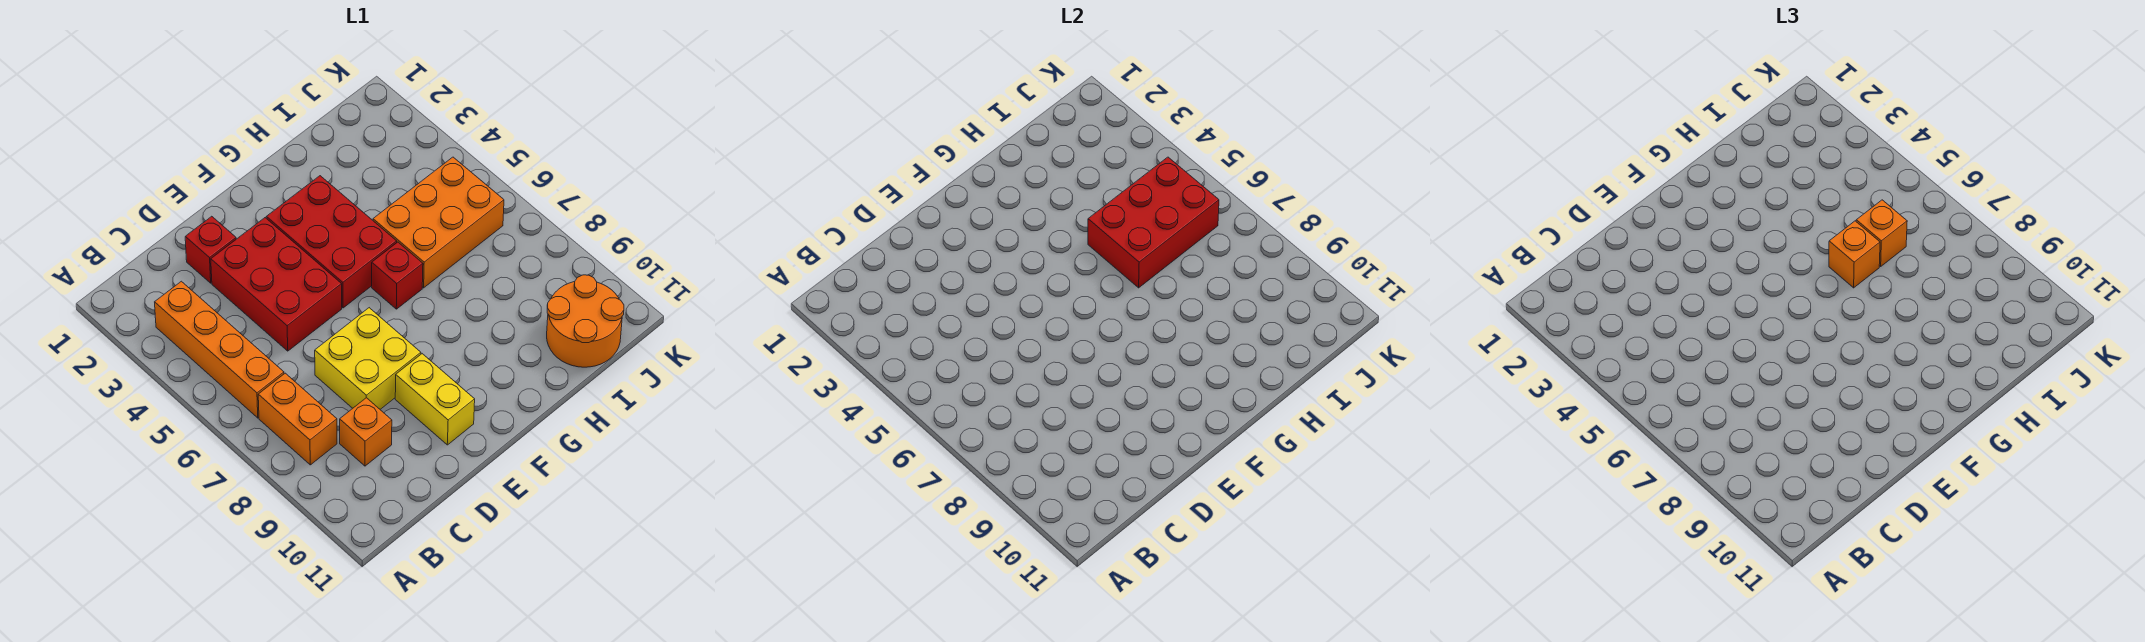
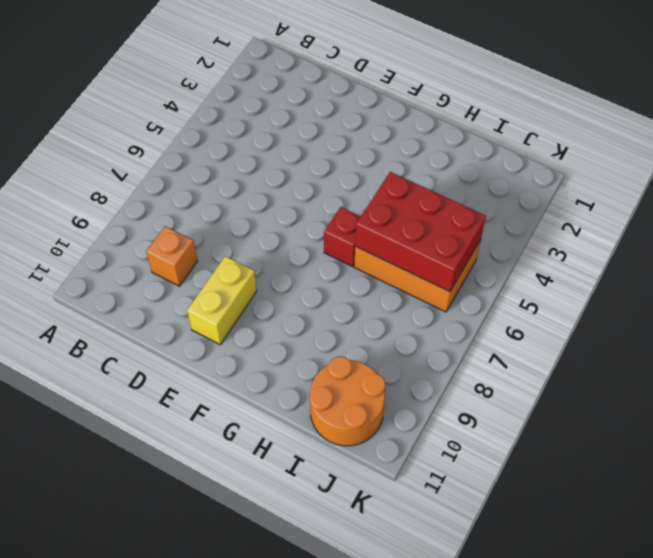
none -> orange 1x4 brick [155,281,284,418]
none -> orange 1x2 brick [258,373,337,465]
none -> red 1x1 brick [185,216,236,283]

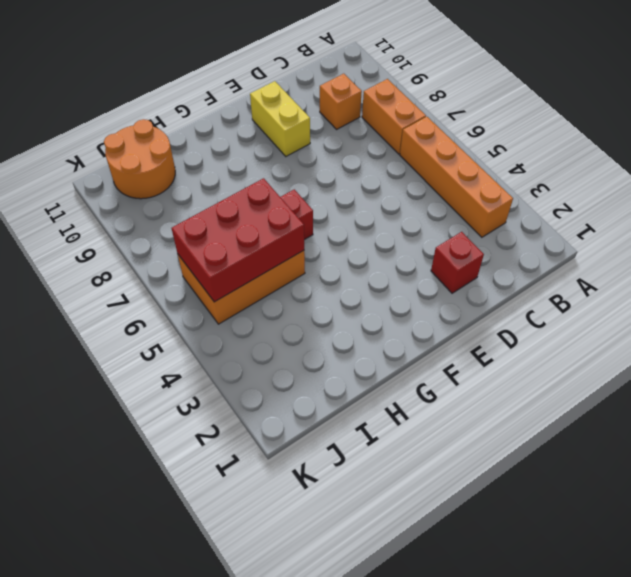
none -> red 2x3 brick [211,218,342,351]
none -> yellow 2x2 brick [315,308,421,409]
none -> red 2x3 brick [266,176,397,308]

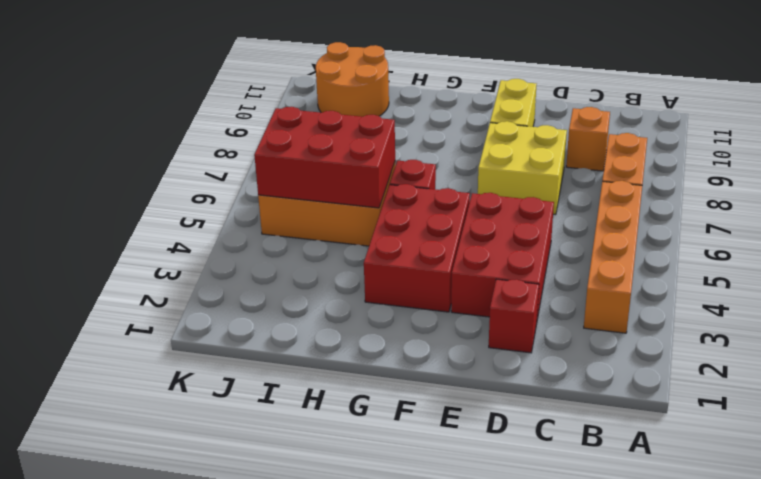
none -> orange 1x1 brick [1829,221,1880,288]
none -> orange 1x1 brick [1856,200,1907,266]

